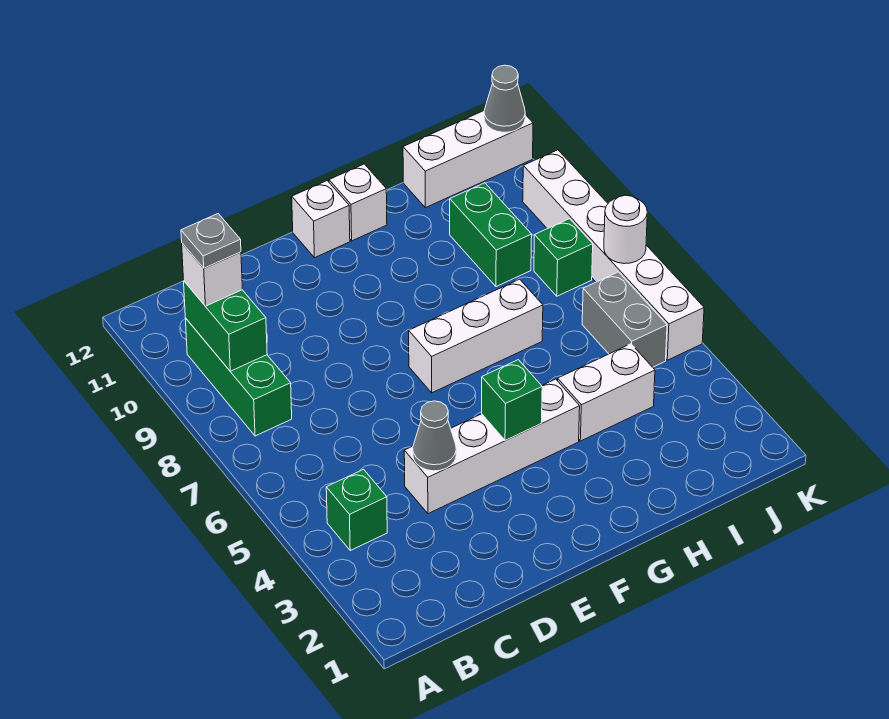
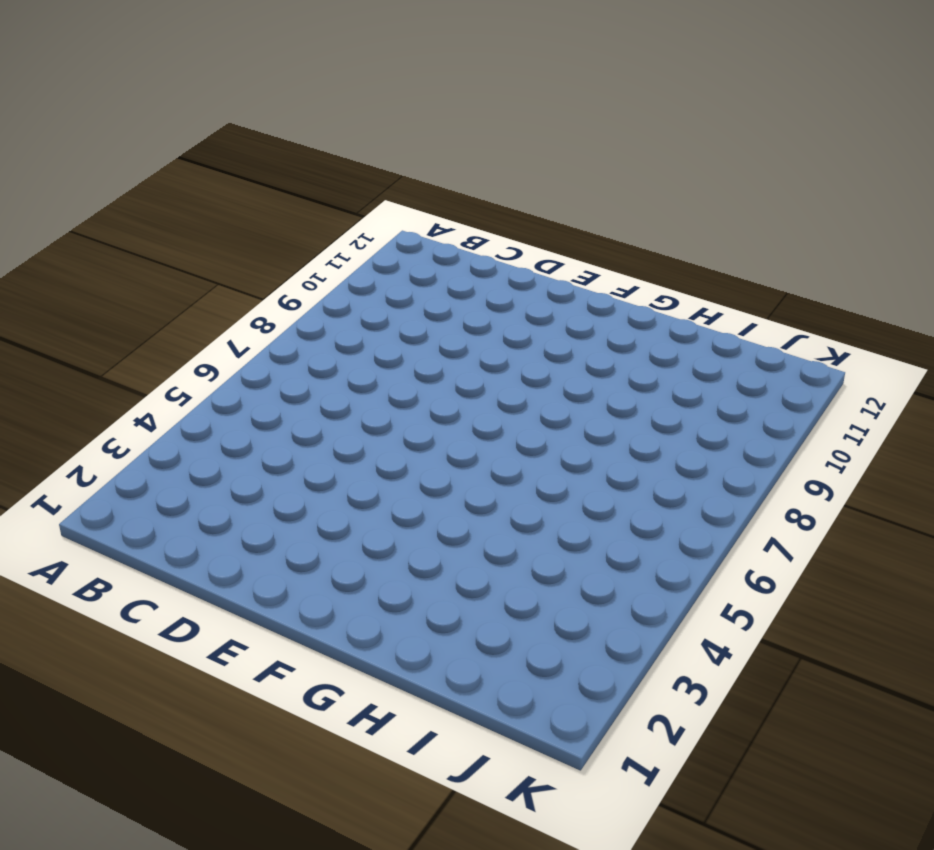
none -> green 1x1 brick [326,469,387,550]
none -> green 1x3 brick [185,318,292,436]
none -> white 1x4 brick [404,379,580,514]

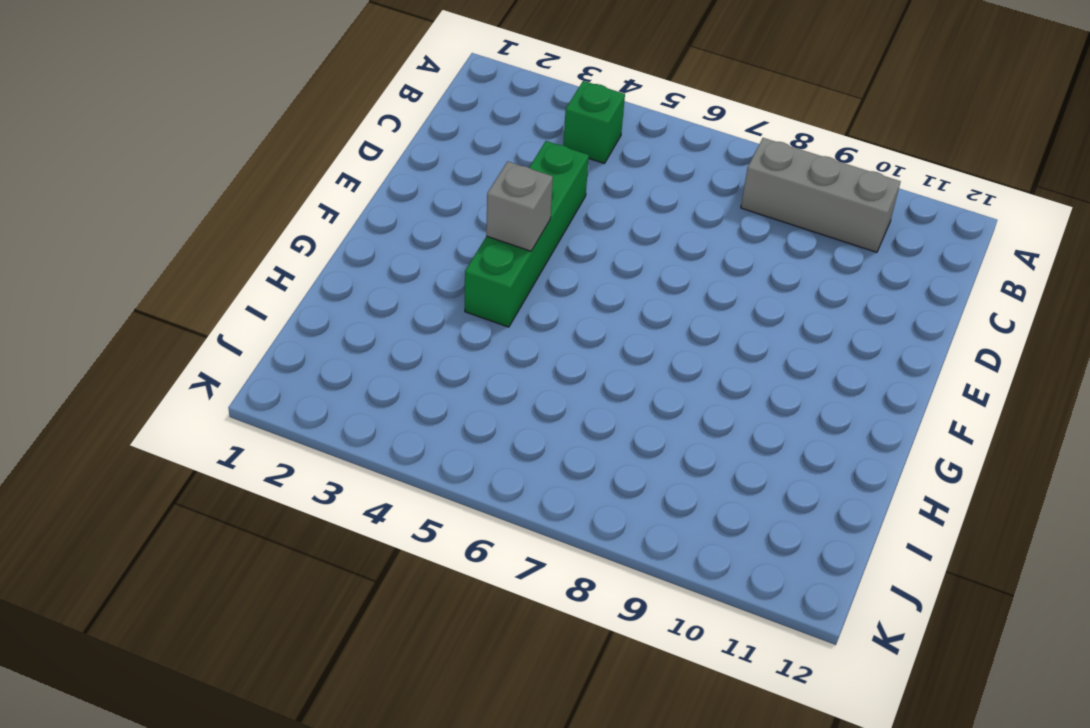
grey 1x3 brick [741,138,901,252] -> green 1x3 brick [185,318,292,436]
green 1x4 brick [465,141,589,327] -> white 1x4 brick [404,379,580,514]
grey 1x1 brick [486,161,553,251] -> green 1x1 brick [482,360,542,441]
none -> white 1x3 brick [409,279,543,393]
none -> white 1x1 brick [292,181,350,258]
none -> white 1x1 brick [329,164,387,241]

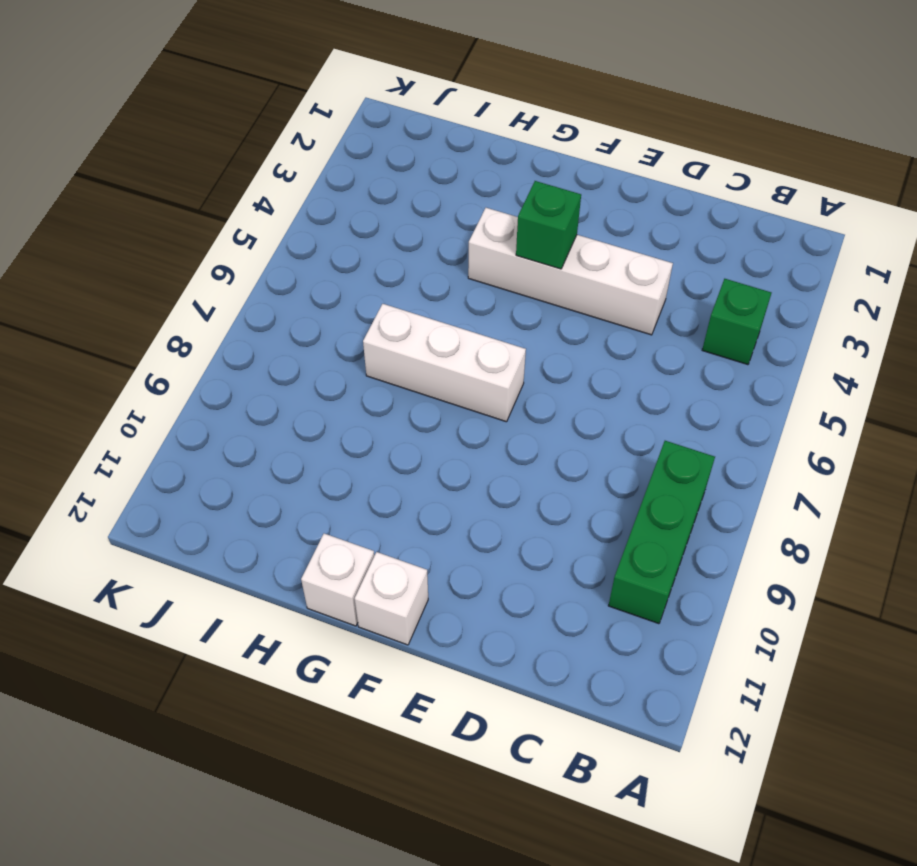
none -> white 1x2 brick [558,344,655,441]
none -> green 1x2 brick [450,183,532,287]
none -> white 1x3 brick [403,111,533,208]

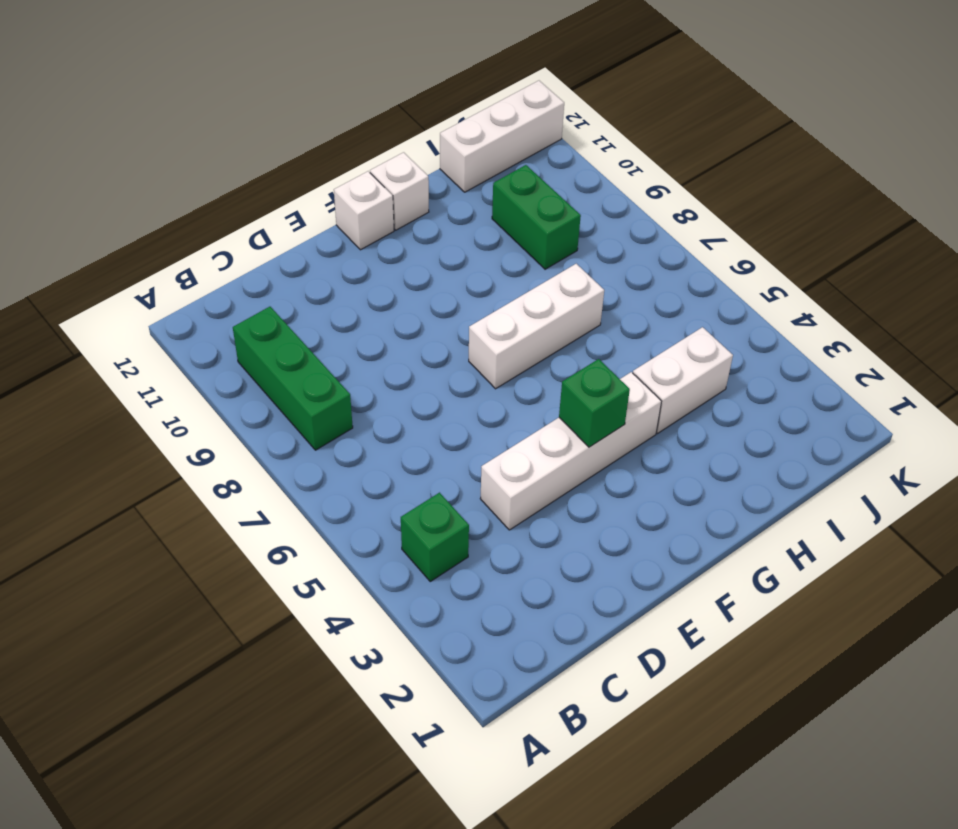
none -> grey 1x2 brick [582,272,667,367]
none -> green 1x1 brick [534,219,593,296]
none -> white 1x6 brick [523,150,704,360]

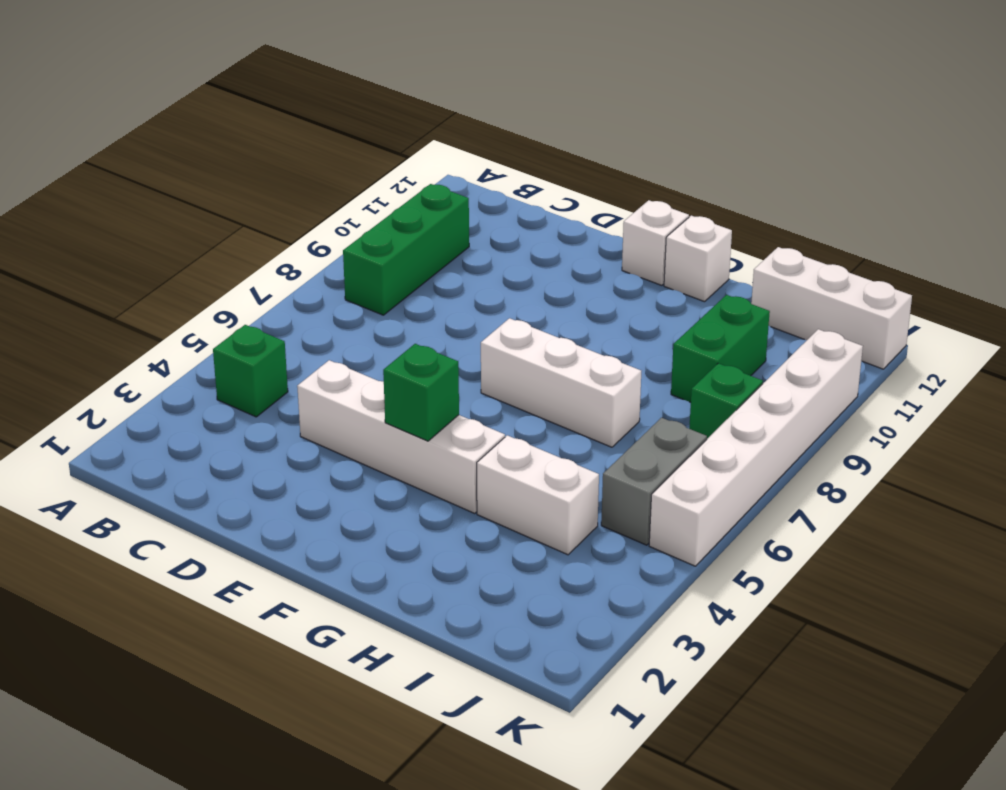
none -> green 1x2 brick [184,281,267,371]
none -> grey 1x1 cone [413,401,456,471]
none -> white 1x1 round brick [604,195,647,264]

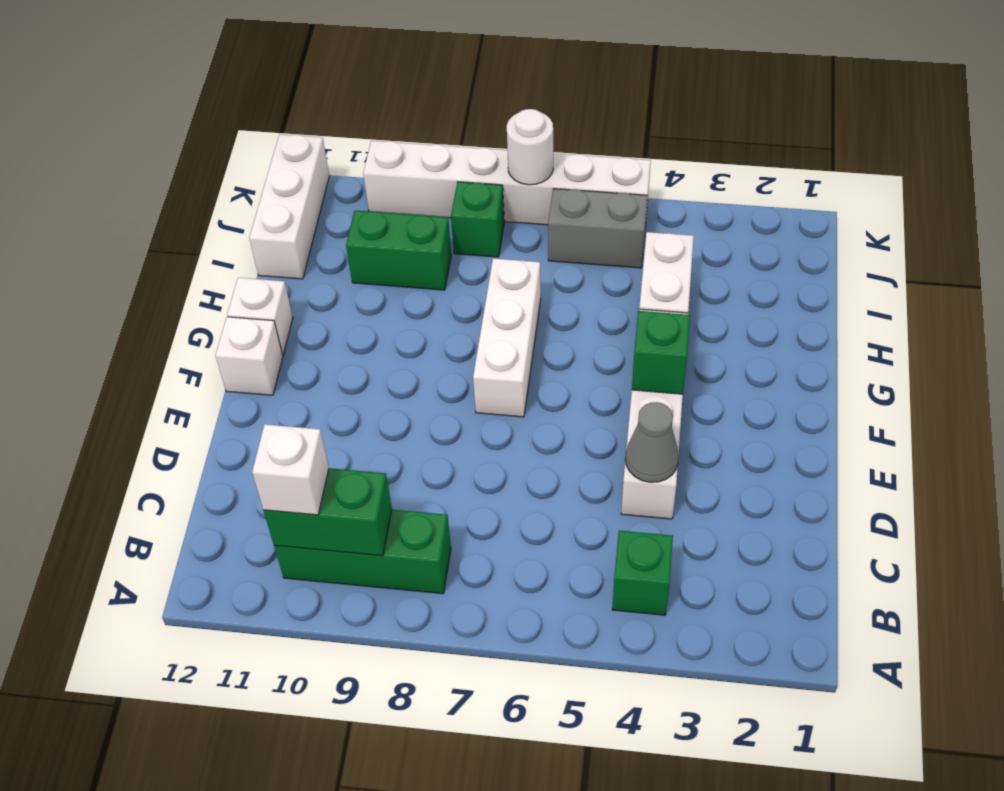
none -> grey 1x1 cone [484,65,525,132]
none -> grey 1x1 plate [181,214,241,268]

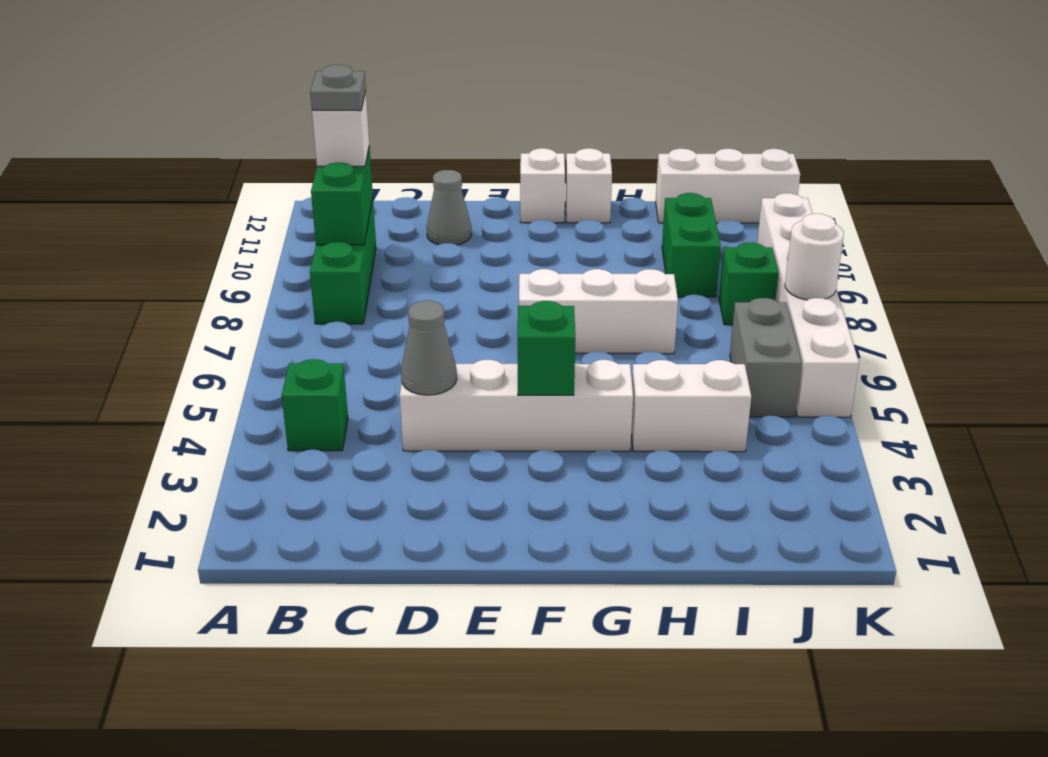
grey 1x1 cone [427,170,471,245] -> grey 1x1 cone moved to [484,65,525,132]

